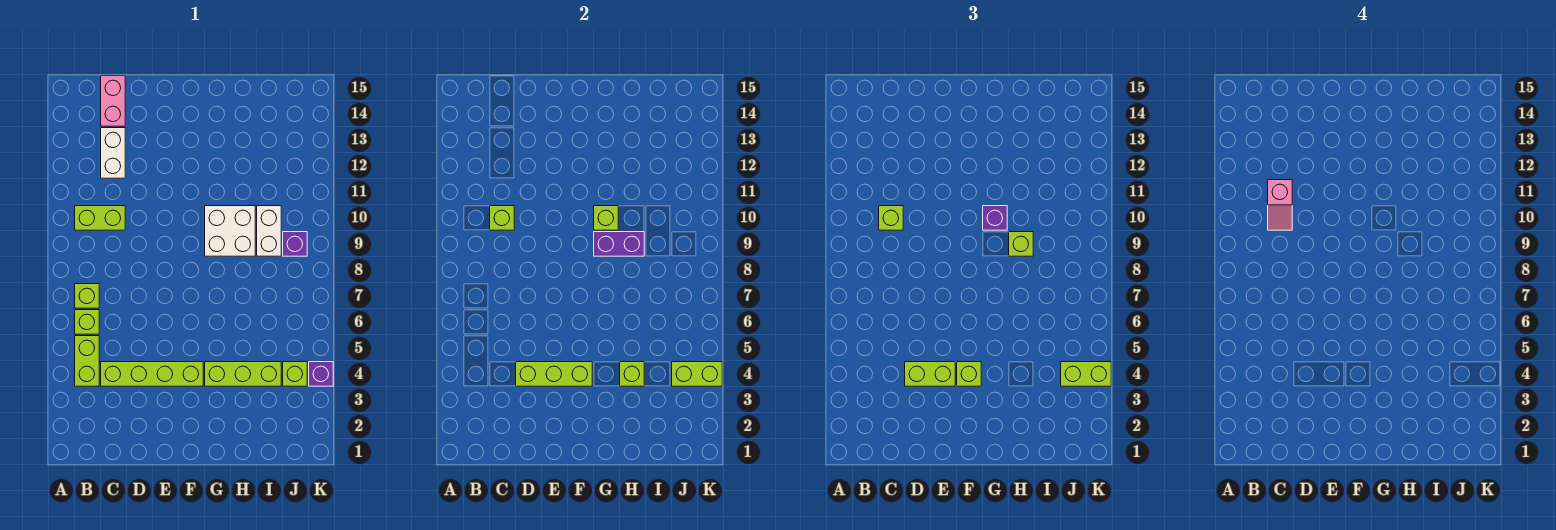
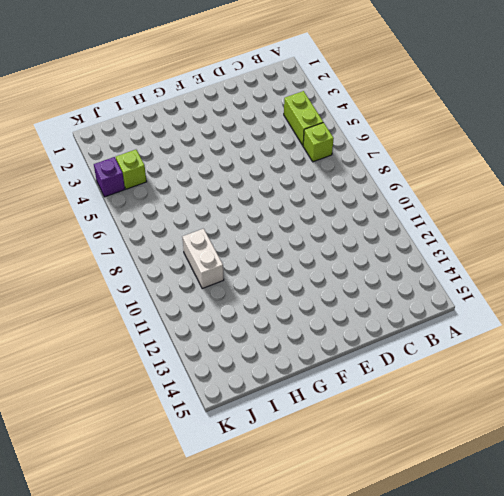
none -> lime 1x1 brick [75,284,99,308]
none -> lime 1x2 brick [75,206,125,230]
none -> lime 1x4 brick [101,362,203,386]

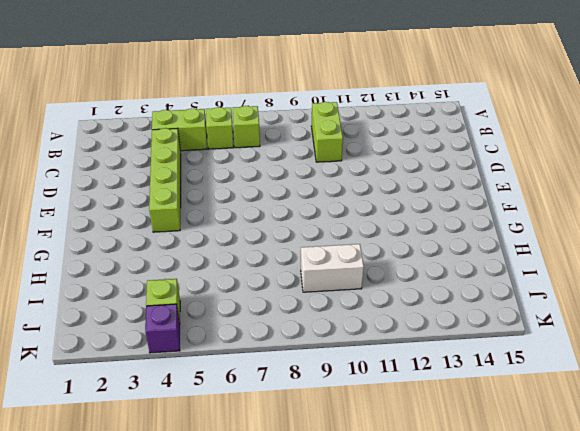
none -> white 1x2 brick [101,128,125,178]
none -> pink 1x2 brick [101,76,125,126]
none -> lime 1x3 brick [205,362,281,386]

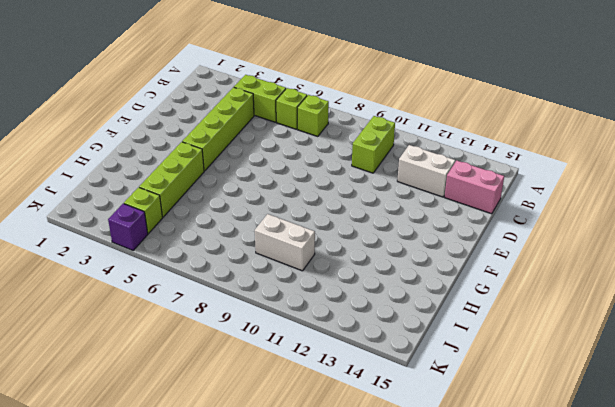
none -> white 2x2 brick [205,206,255,256]
none -> purple 1x1 brick [283,232,307,256]
none -> lime 1x1 brick [490,206,514,230]

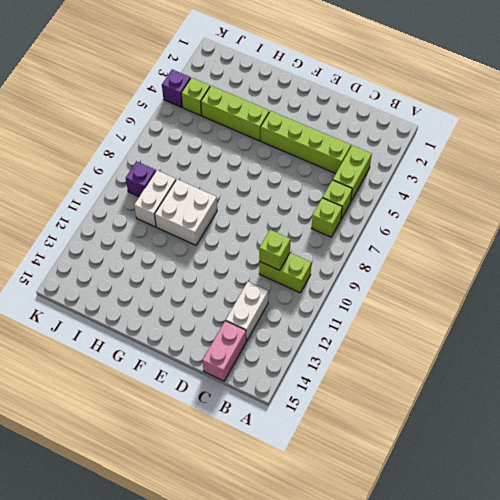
none -> lime 1x3 brick [516,362,592,386]
none -> purple 1x2 brick [594,232,644,256]
none -> lime 1x1 brick [594,206,618,230]

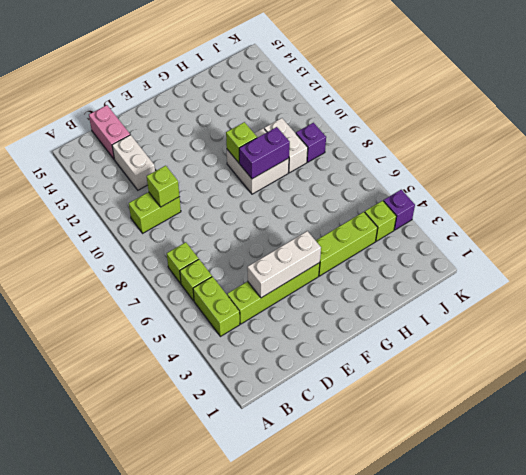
white 1x3 brick [247,231,321,298] -> lime 1x3 brick [516,362,592,386]
none -> lime 1x1 brick [620,362,644,386]
none -> lime 1x2 brick [672,362,722,386]
none -> lime 1x1 brick [879,206,903,230]

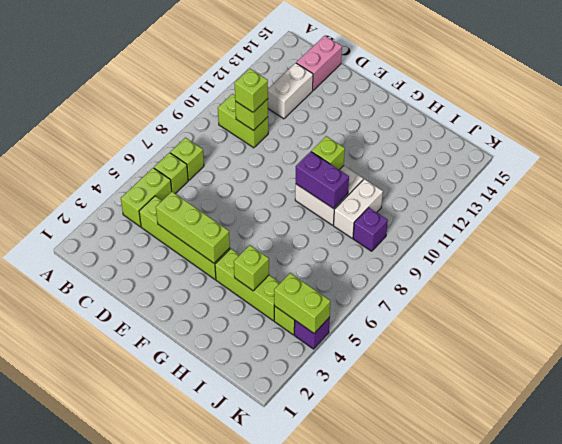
none -> lime 1x2 brick [905,362,955,386]
none -> lime 1x1 brick [957,362,981,386]
none -> purple 1x1 brick [983,206,1007,230]

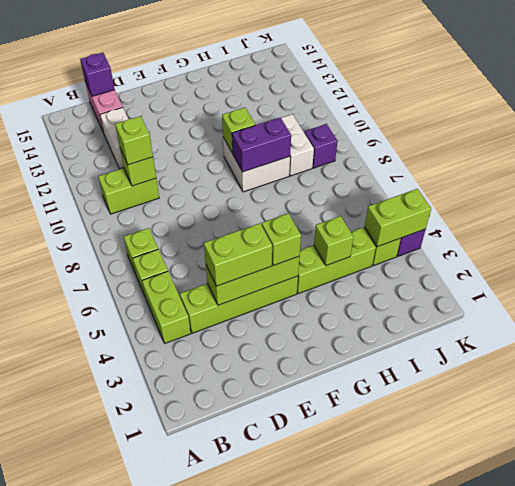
purple 1x1 brick [80,53,115,96] -> purple 1x1 brick moved to [983,206,1007,230]
none -> lime 1x1 brick [1009,232,1033,256]
none -> lime 1x2 brick [1061,362,1111,386]
none -> pink 1x2 slope [1268,180,1292,230]

